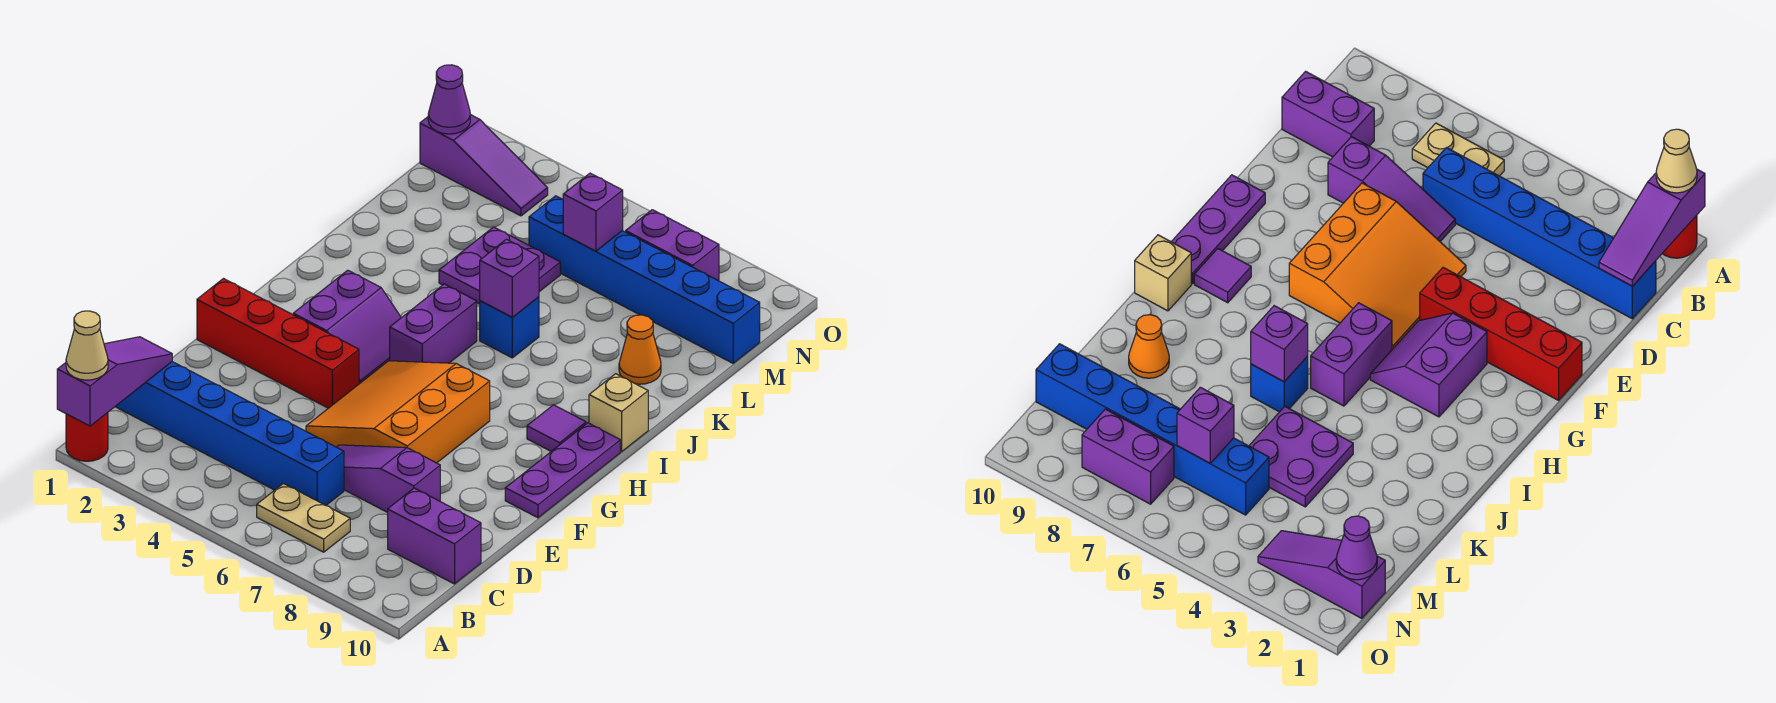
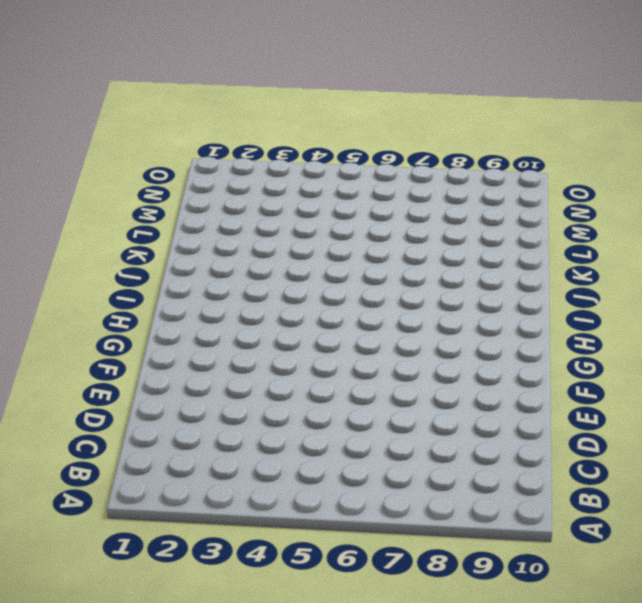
none -> red 1x1 round brick [66,413,108,461]
none -> tan 1x2 plate [257,483,350,552]
none -> blue 1x6 brick [115,362,344,505]

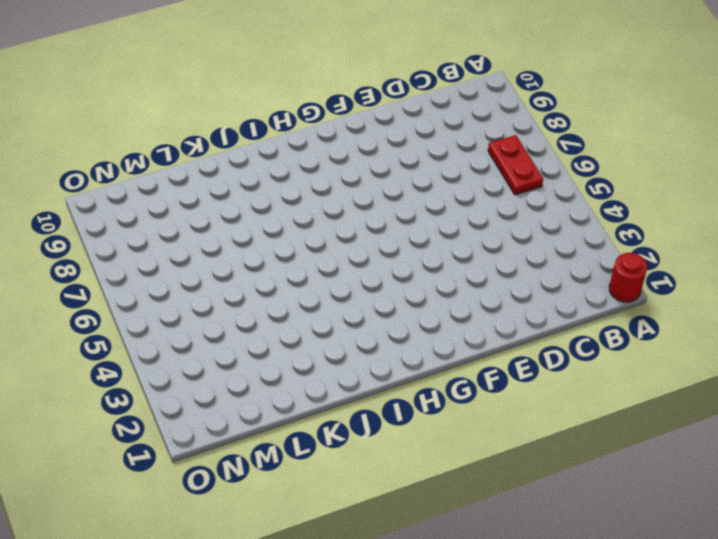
red 1x2 plate [488,135,543,195] -> tan 1x2 plate [257,483,350,552]
none -> blue 1x6 brick [115,362,344,505]
none -> purple 1x2 brick [388,488,481,584]
none -> purple 1x3 slope [337,445,440,513]

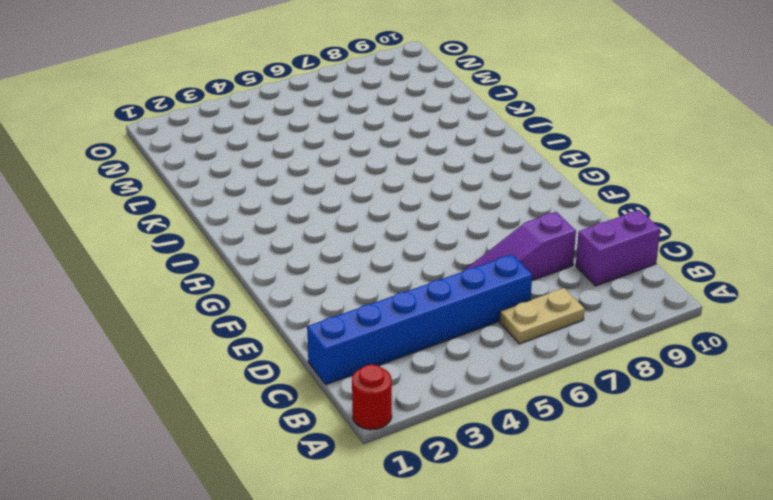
none -> orange 3x3 slope [306,361,490,463]
none -> red 1x4 brick [197,279,359,408]
none -> purple 1x3 plate [505,423,620,518]

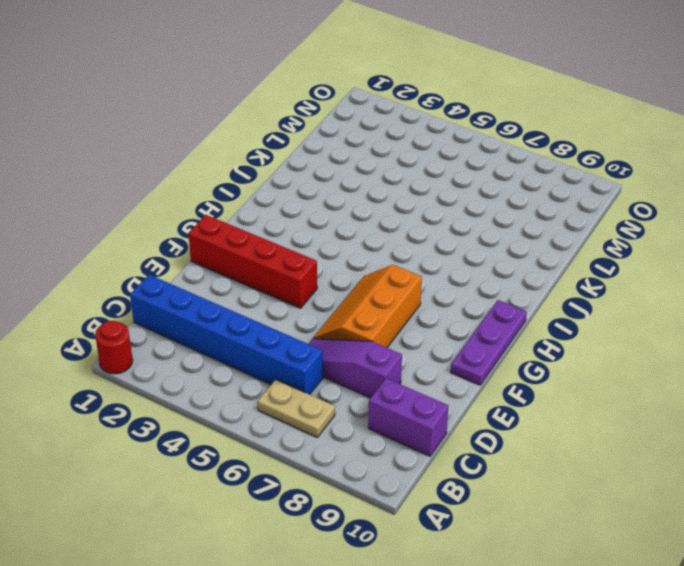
orange 2x3 slope [313,265,422,348] -> orange 3x3 slope [306,361,490,463]
none -> purple 2x2 slope [293,270,401,384]
none -> purple 1x2 brick [390,284,477,363]
none -> purple 1x1 tile [527,405,586,451]

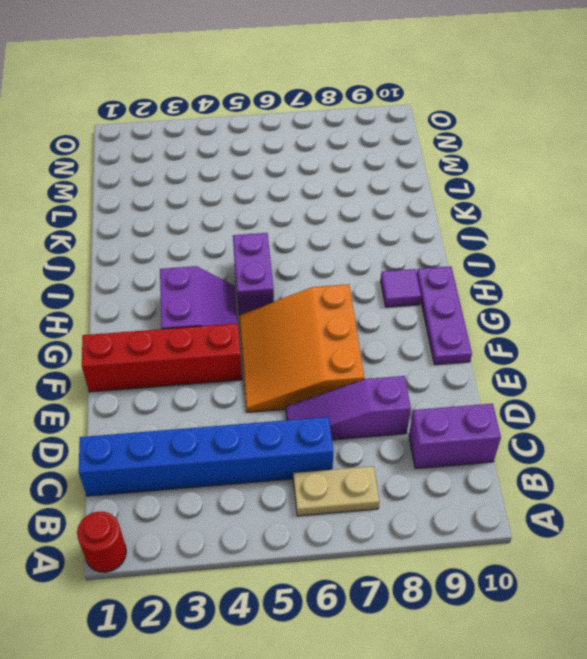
none -> tan 1x1 brick [589,374,648,452]
none -> blue 1x1 brick [480,297,539,358]
none -> purple 2x2 plate [439,227,560,304]

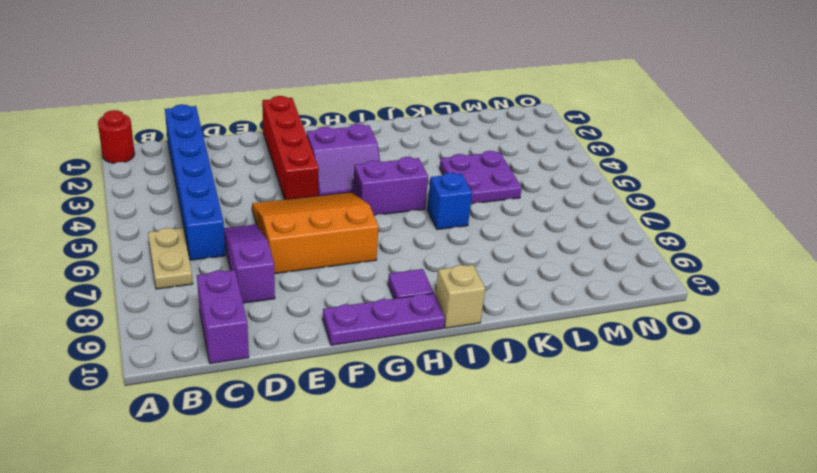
none -> orange 1x1 cone [619,315,661,384]
none -> blue 1x6 brick [529,196,760,363]
none -> purple 1x3 slope [420,115,548,216]

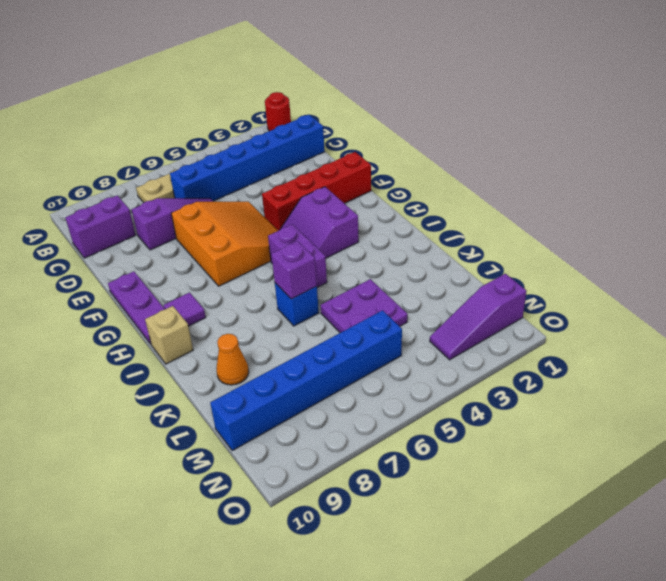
none -> purple 1x2 brick [626,210,719,281]
none -> purple 1x3 slope [57,337,172,426]
none -> purple 1x1 brick [563,173,623,251]

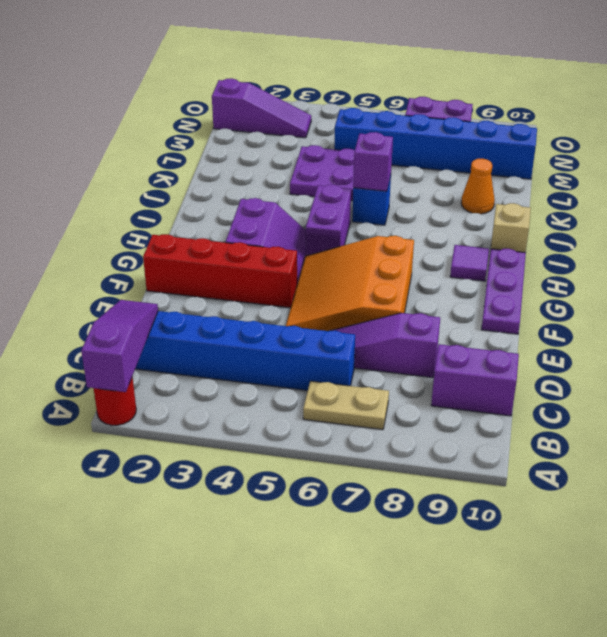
none -> purple 1x1 brick [563,173,623,251]
none -> purple 1x1 cone [428,65,470,134]
none -> tan 1x1 cone [66,311,108,380]

